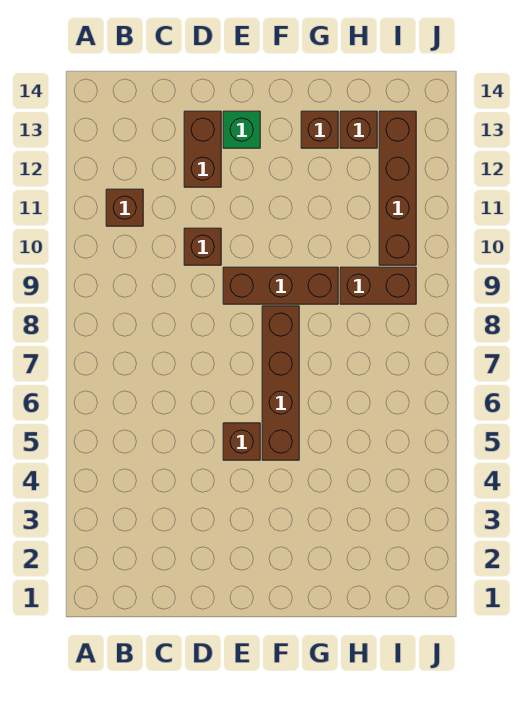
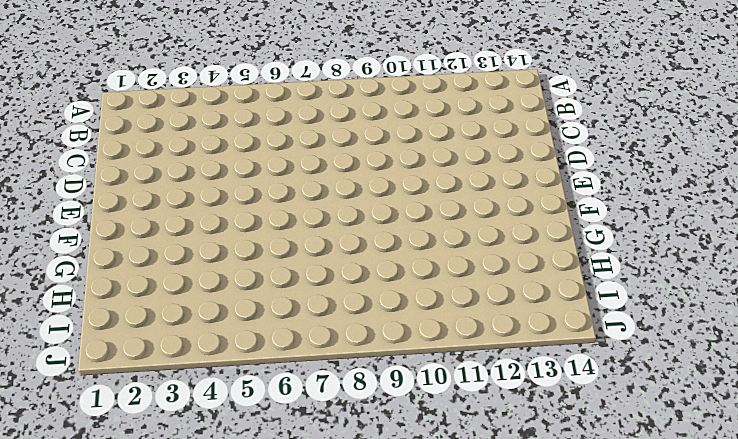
none -> brown 1x1 brick [106,189,143,226]
none -> brown 1x1 brick [184,228,221,265]

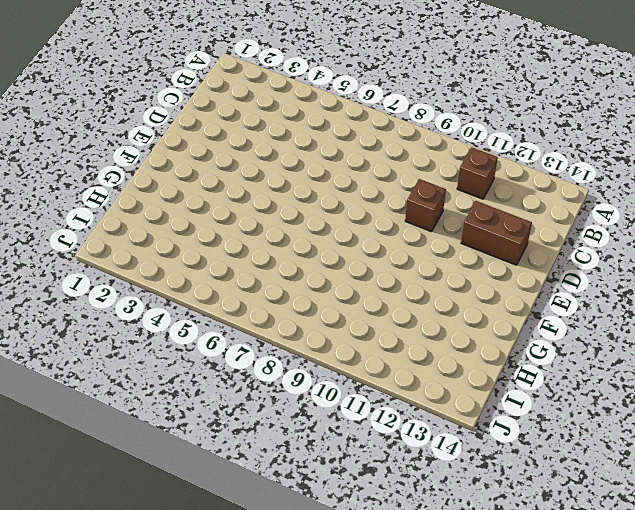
none -> brown 1x1 brick [223,423,260,460]
none -> brown 1x3 brick [223,267,338,304]

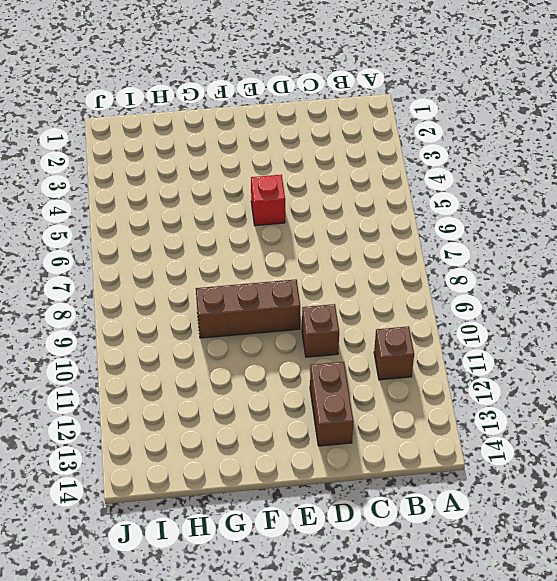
red 1x1 brick [251,175,285,226] -> brown 1x1 brick [223,423,260,460]
none -> green 1x1 brick [223,111,260,148]
none -> brown 1x4 brick [262,306,299,460]

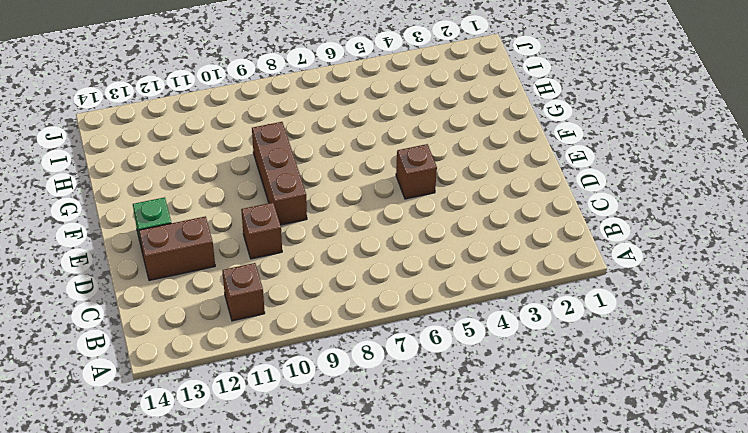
none -> brown 1x4 brick [262,306,299,460]
none -> brown 1x1 brick [301,111,338,148]

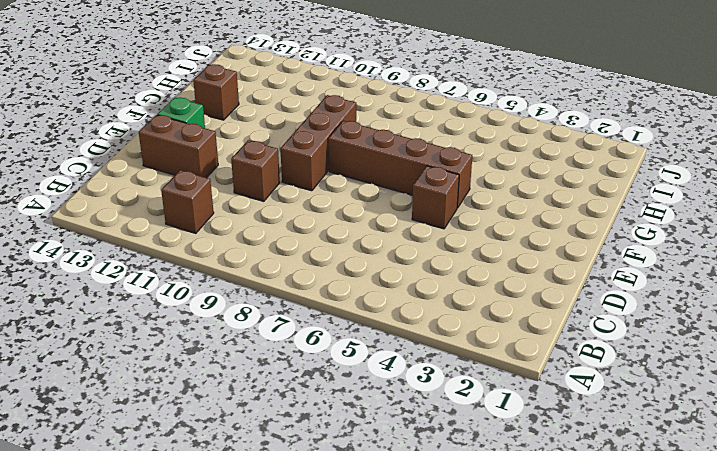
none -> brown 1x2 brick [340,267,416,304]
none -> brown 1x1 brick [340,111,377,148]

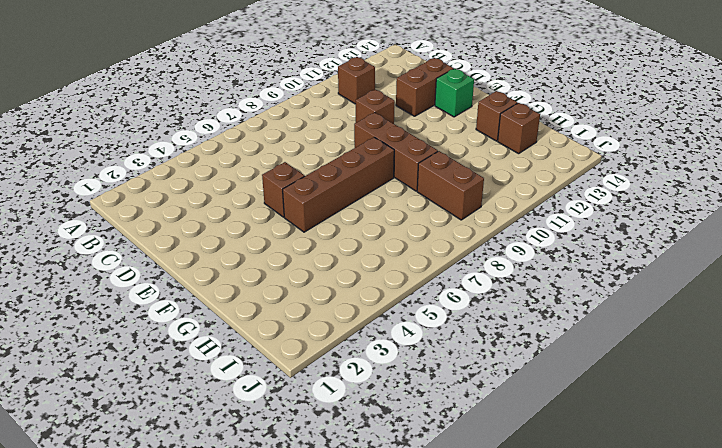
none -> brown 1x4 brick [379,111,416,265]

